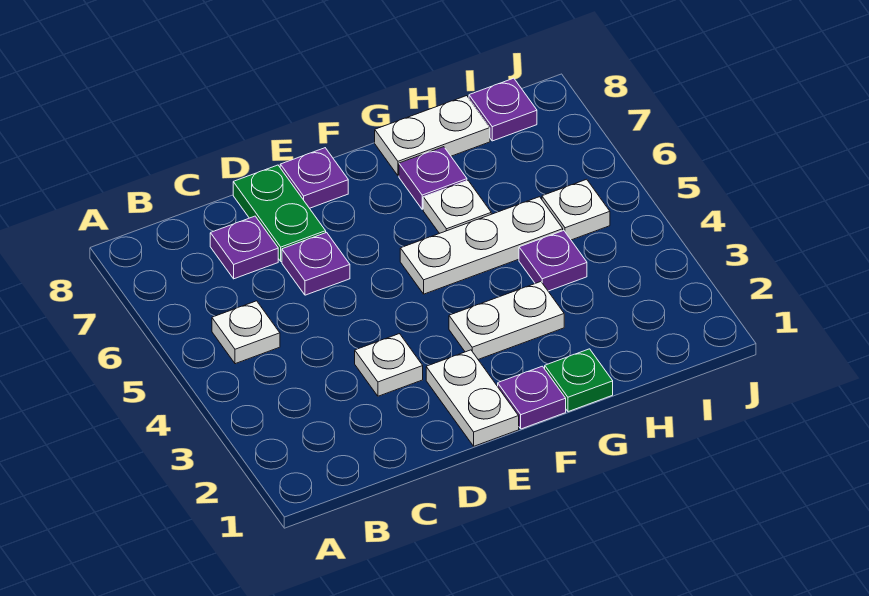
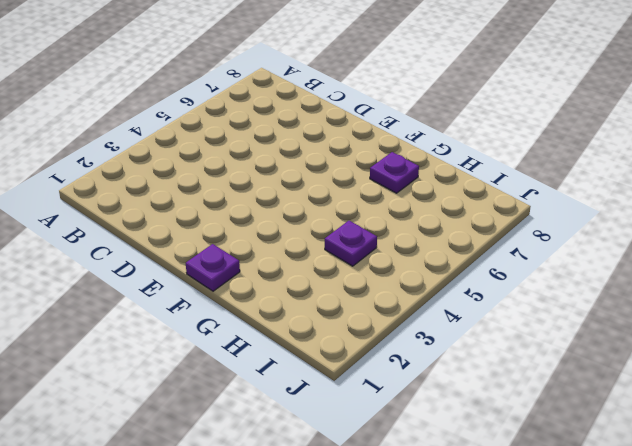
none -> white 1x1 plate [212,301,280,364]
none -> purple 1x1 plate [210,216,278,279]
none -> white 1x1 plate [355,334,423,396]

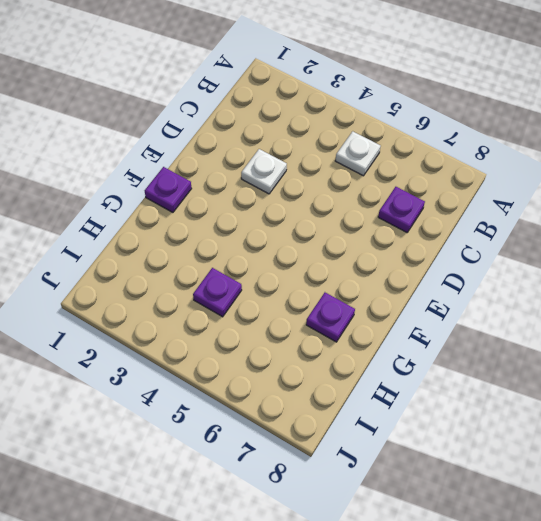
none -> purple 1x1 plate [282,232,350,295]
none -> green 1x2 plate [233,165,326,261]
none -> white 1x2 plate [426,350,519,446]

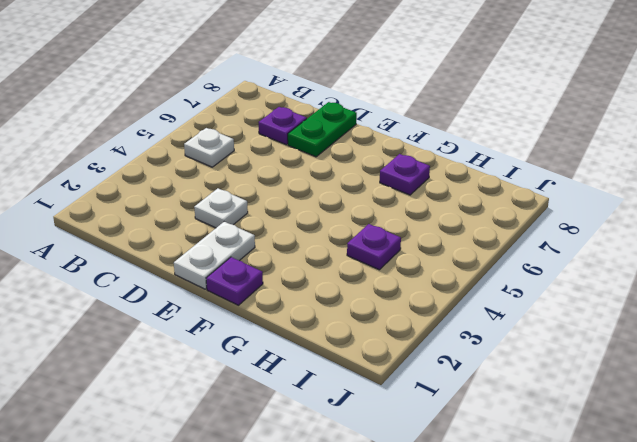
none -> purple 1x1 plate [282,232,350,295]
none -> purple 1x1 plate [280,148,348,208]
none -> white 1x2 plate [449,282,564,359]

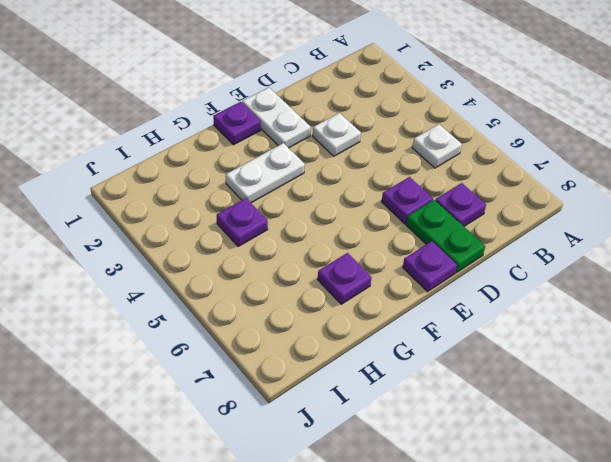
none -> white 1x3 plate [400,197,563,294]
none -> green 1x1 plate [545,349,613,412]
none -> white 1x1 plate [423,181,491,233]

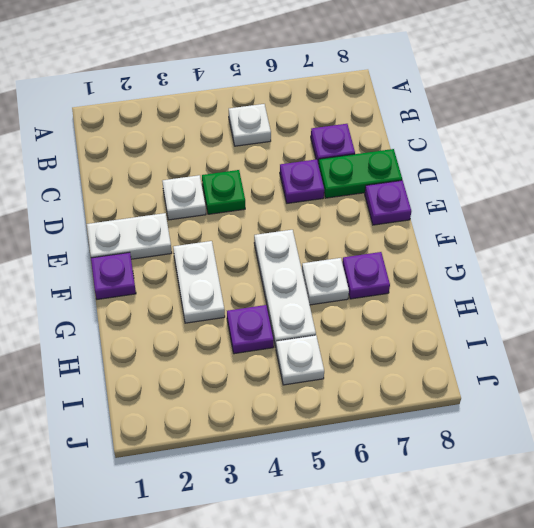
green 1x1 plate [202,170,245,214] -> green 1x1 plate moved to [545,349,613,412]
none -> white 1x2 plate [375,96,490,176]
none -> purple 1x1 plate [469,78,537,141]

